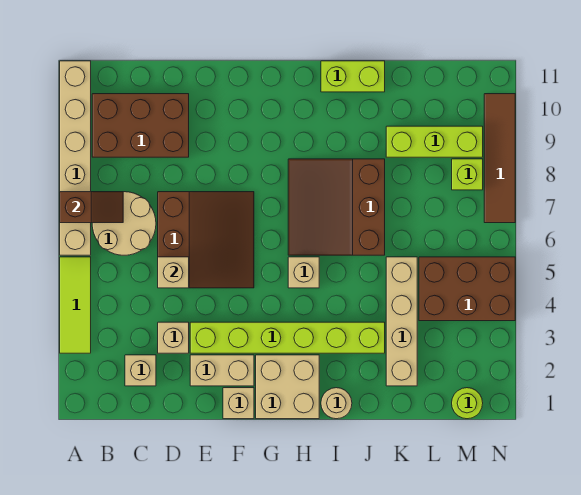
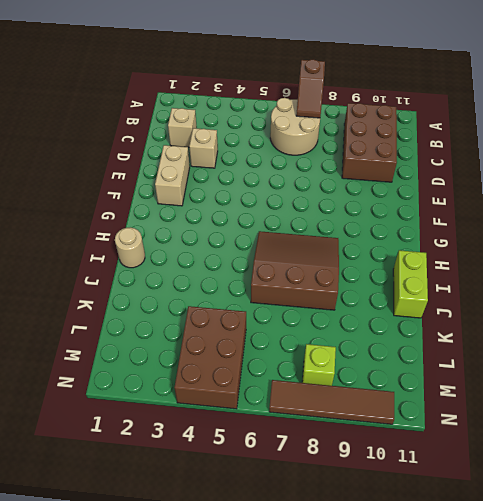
none -> lime 1x3 tile [60,257,91,353]
none -> tan 1x6 brick [60,61,91,255]
none -> brown 3x3 slope [158,192,254,288]

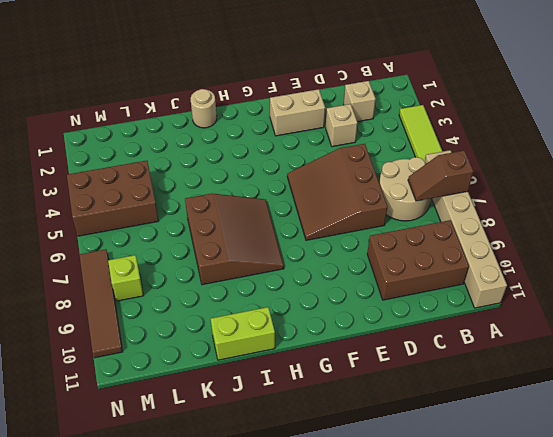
none -> lime 1x6 brick [190,322,385,353]
none -> tan 1x1 brick [223,388,254,419]
none -> tan 2x2 brick [256,355,319,419]

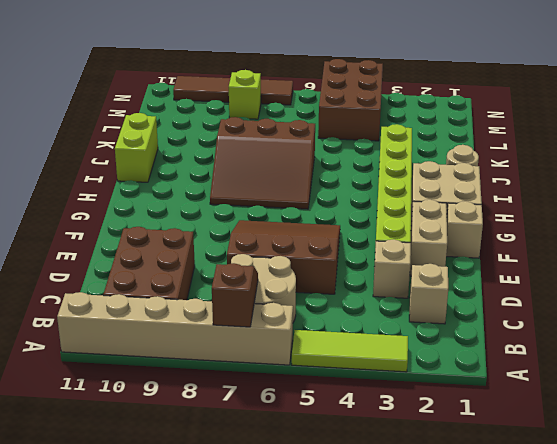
none -> tan 1x1 brick [288,257,319,288]
none -> tan 1x4 brick [386,257,417,386]
none -> lime 1x3 brick [386,126,483,157]

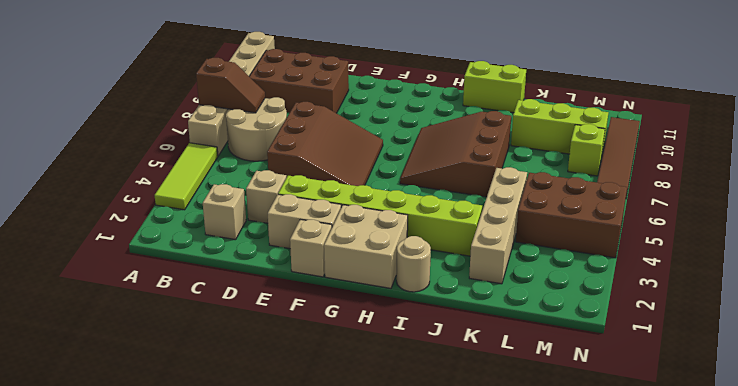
none -> tan 1x1 brick [288,257,319,288]
none -> lime 1x1 round brick [452,388,483,419]
none -> tan 1x1 brick [158,257,189,288]

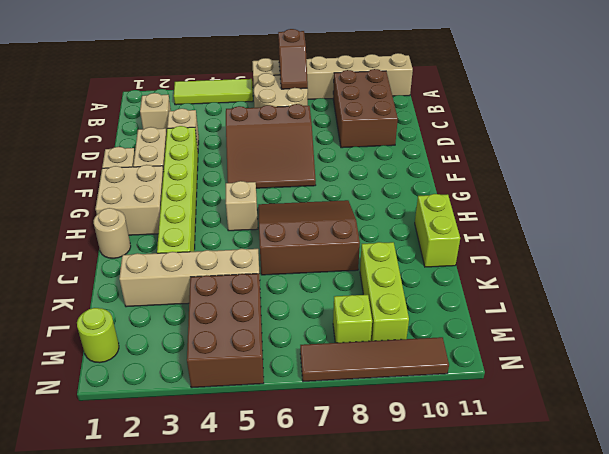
none -> tan 1x1 brick [158,257,189,288]

